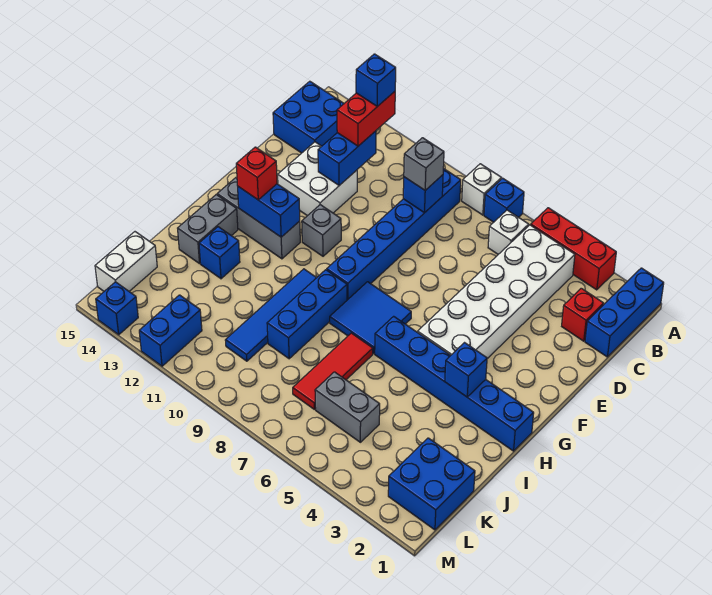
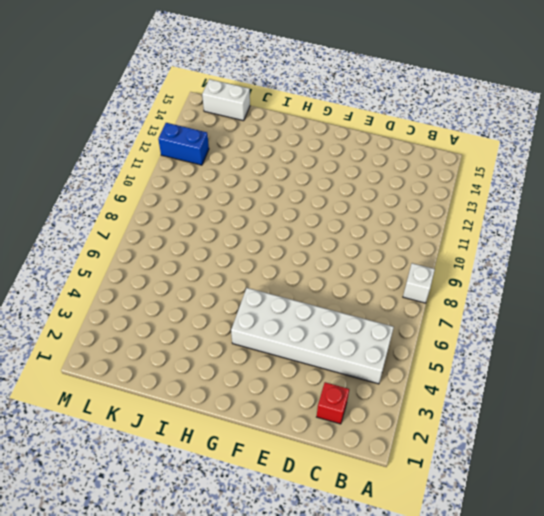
none -> blue 1x3 brick [585,268,664,357]
none -> red 1x3 brick [531,208,616,290]
none -> blue 1x1 brick [484,178,524,222]
none -> white 1x1 brick [488,210,529,254]

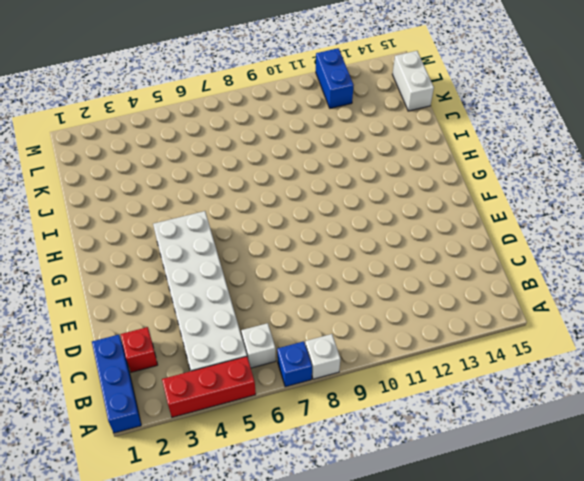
none -> blue 1x6 brick [327,168,461,300]
none -> blue 2x2 brick [273,81,344,153]
none -> white 2x2 brick [278,142,357,216]
none -> grey 1x1 brick [302,205,341,256]

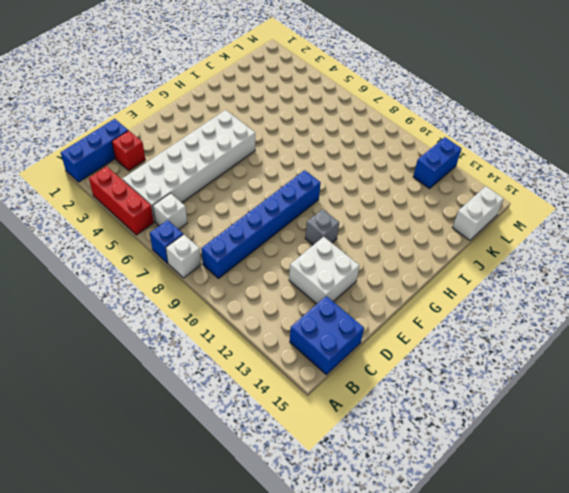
none -> blue 2x2 tile [330,282,411,354]
none -> grey 1x3 brick [217,178,300,259]
none -> blue 1x6 brick [375,316,534,451]
none -> blue 1x3 brick [267,270,347,359]

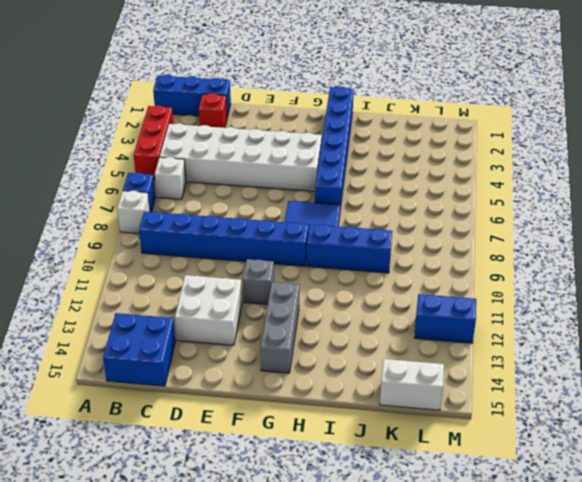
none -> blue 1x4 tile [225,269,316,361]
none -> grey 1x2 brick [178,195,238,264]
none -> red 1x3 tile [293,333,373,409]
none -> blue 1x1 brick [199,227,240,279]

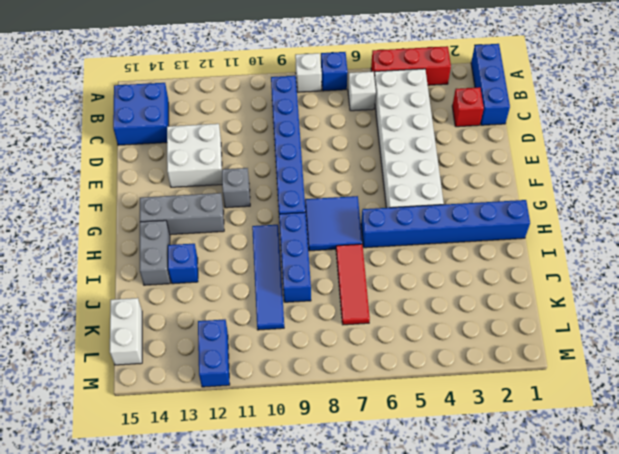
none -> blue 2x2 brick [388,438,475,530]
none -> grey 1x2 brick [315,372,380,442]
none -> blue 1x1 brick [96,282,138,335]
none -> blue 1x1 brick [403,175,443,213]

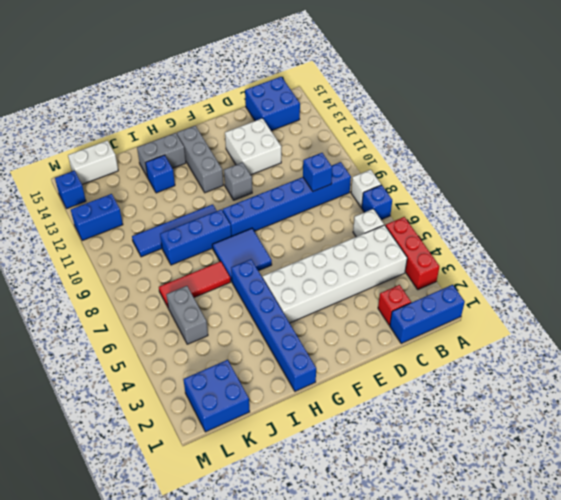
none -> blue 1x2 brick [318,131,376,185]
none -> blue 1x2 brick [238,184,300,237]
none -> blue 1x1 brick [445,343,487,397]
none -> red 1x2 brick [337,92,395,146]

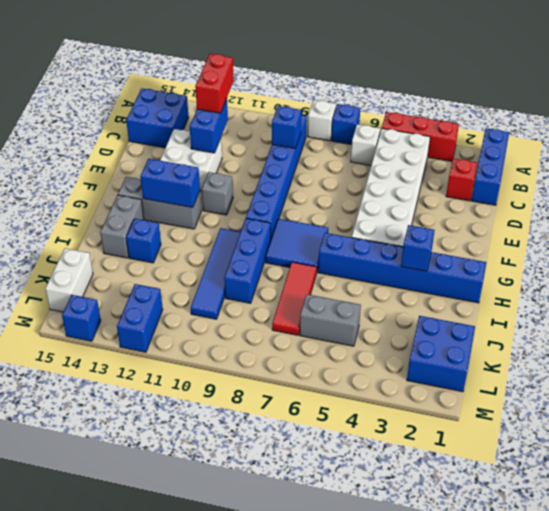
none -> grey 1x1 brick [404,138,444,190]
none -> red 1x1 brick [236,147,277,200]
none -> blue 1x1 brick [356,54,396,106]

